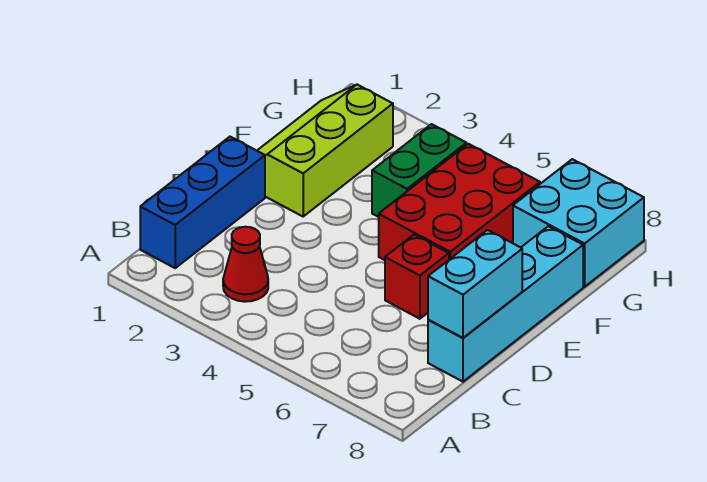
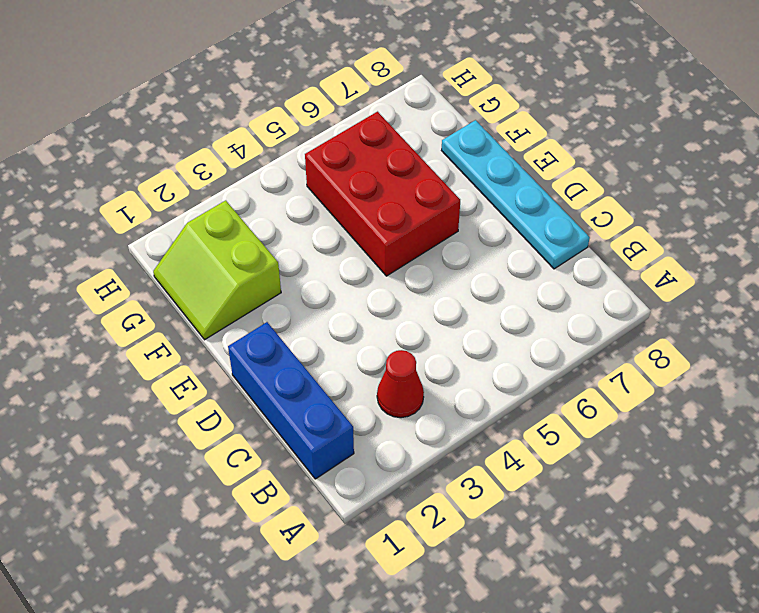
cyan 1x4 plate [442,120,590,269] -> cyan 1x4 brick [428,226,583,382]
lime 2x2 slope [153,200,281,340] -> lime 2x3 slope [257,85,393,216]
none -> red 1x1 brick [385,235,449,319]
none -> green 1x2 brick [372,124,466,217]

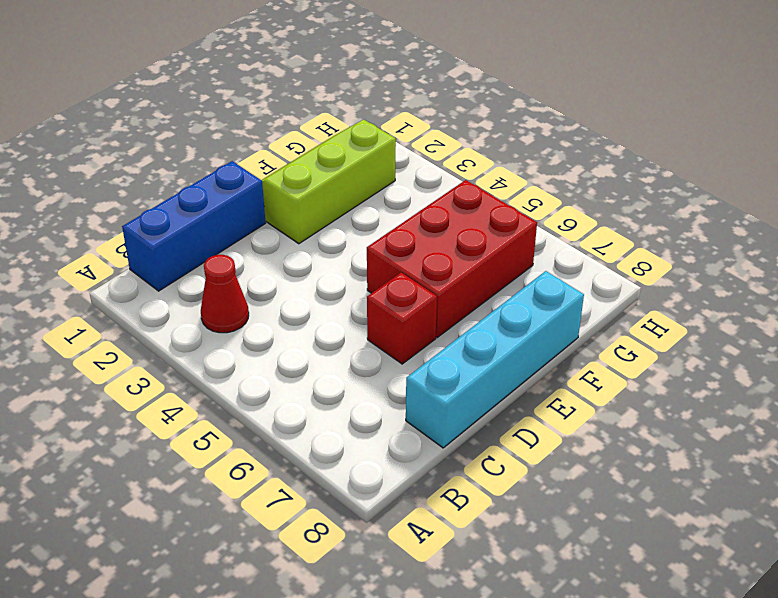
none -> green 1x2 brick [372,124,466,217]
none -> cyan 2x2 brick [513,159,644,287]

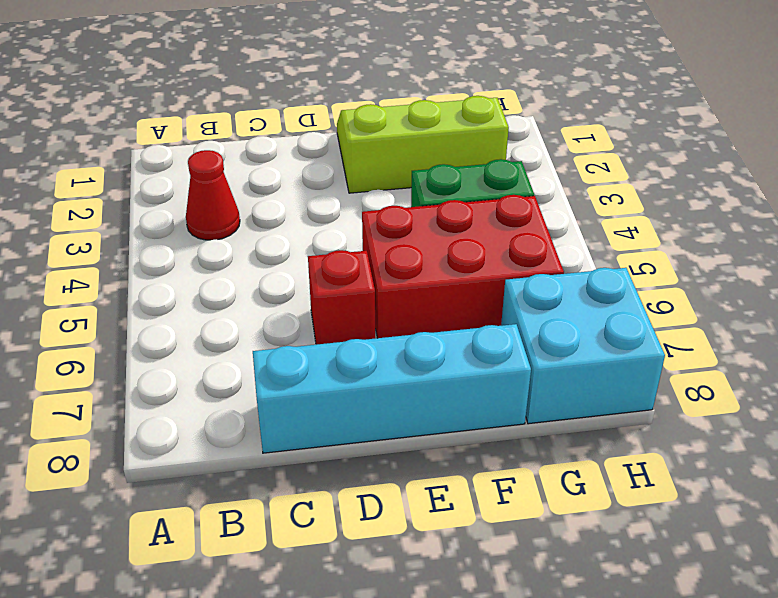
none -> blue 1x3 brick [140,137,265,268]
none -> cyan 1x2 brick [428,230,522,338]

